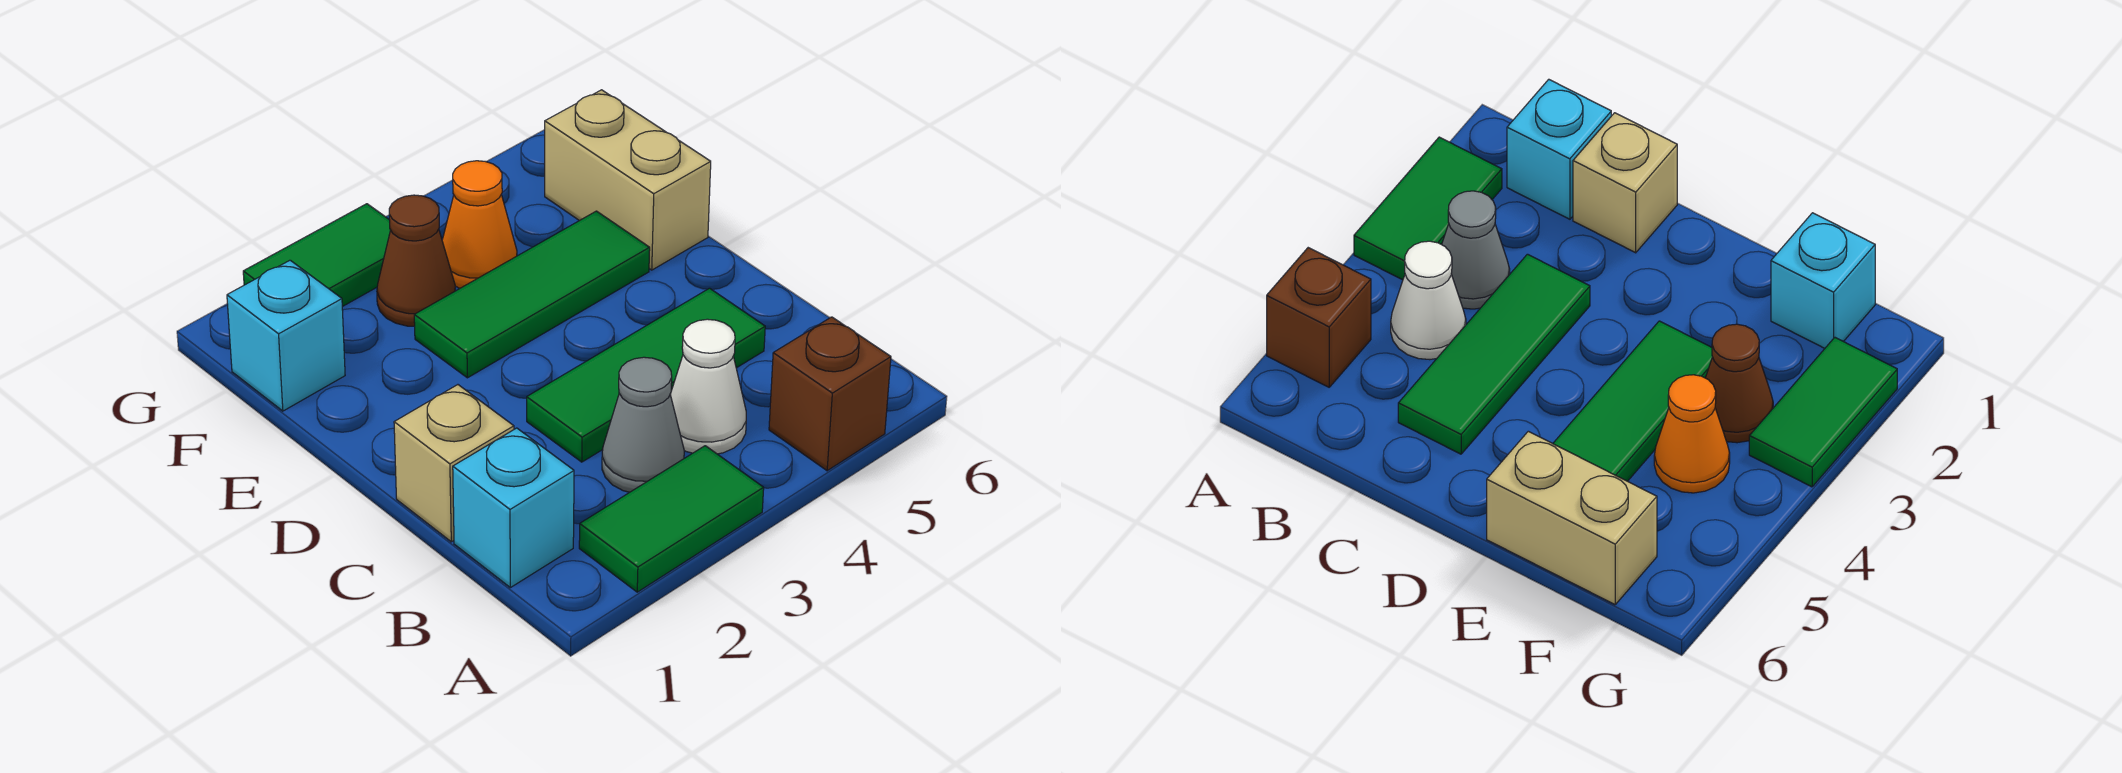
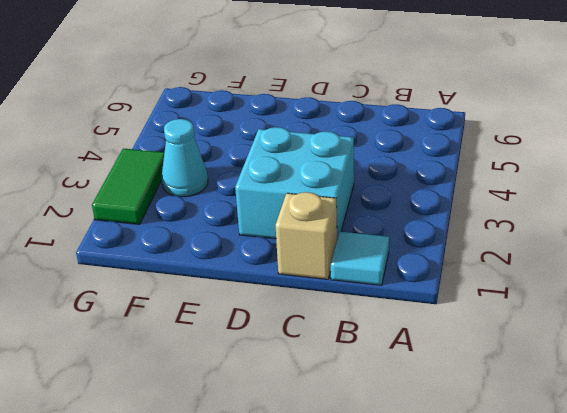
cyan 1x1 tile [331,232,389,285] -> cyan 1x1 brick [453,428,574,588]
cyan 2x2 brick [235,127,354,239] -> green 1x3 tile [527,288,765,462]
cyan 1x1 cone [162,119,208,197] -> brown 1x1 cone [377,195,455,326]
none -> green 1x2 tile [579,446,764,592]
none -> brown 1x1 brick [769,317,891,471]
none -> grey 1x1 cone [602,357,684,492]

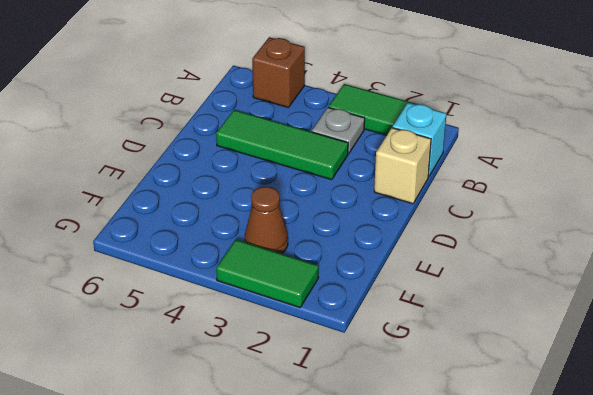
grey 1x1 plate [312,107,365,154] -> grey 1x1 cone [602,357,684,492]
none -> white 1x1 cone [670,319,746,454]
none -> green 1x3 tile [414,211,650,378]
none -> tan 1x2 brick [545,90,711,270]

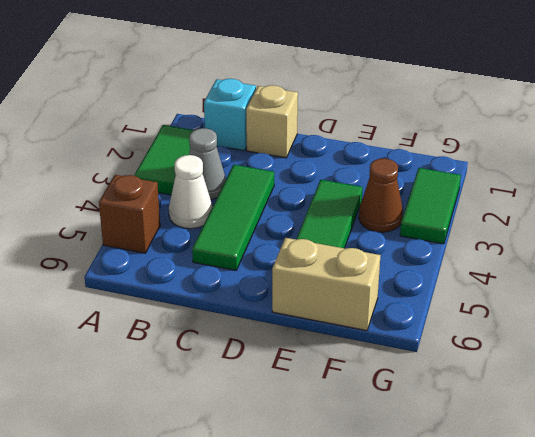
none -> cyan 1x1 brick [227,260,345,411]
none -> orange 1x1 cone [442,161,517,288]

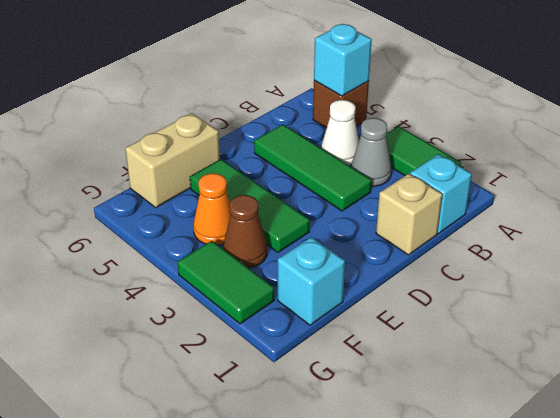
cyan 1x1 brick [314,24,372,96] -> none

